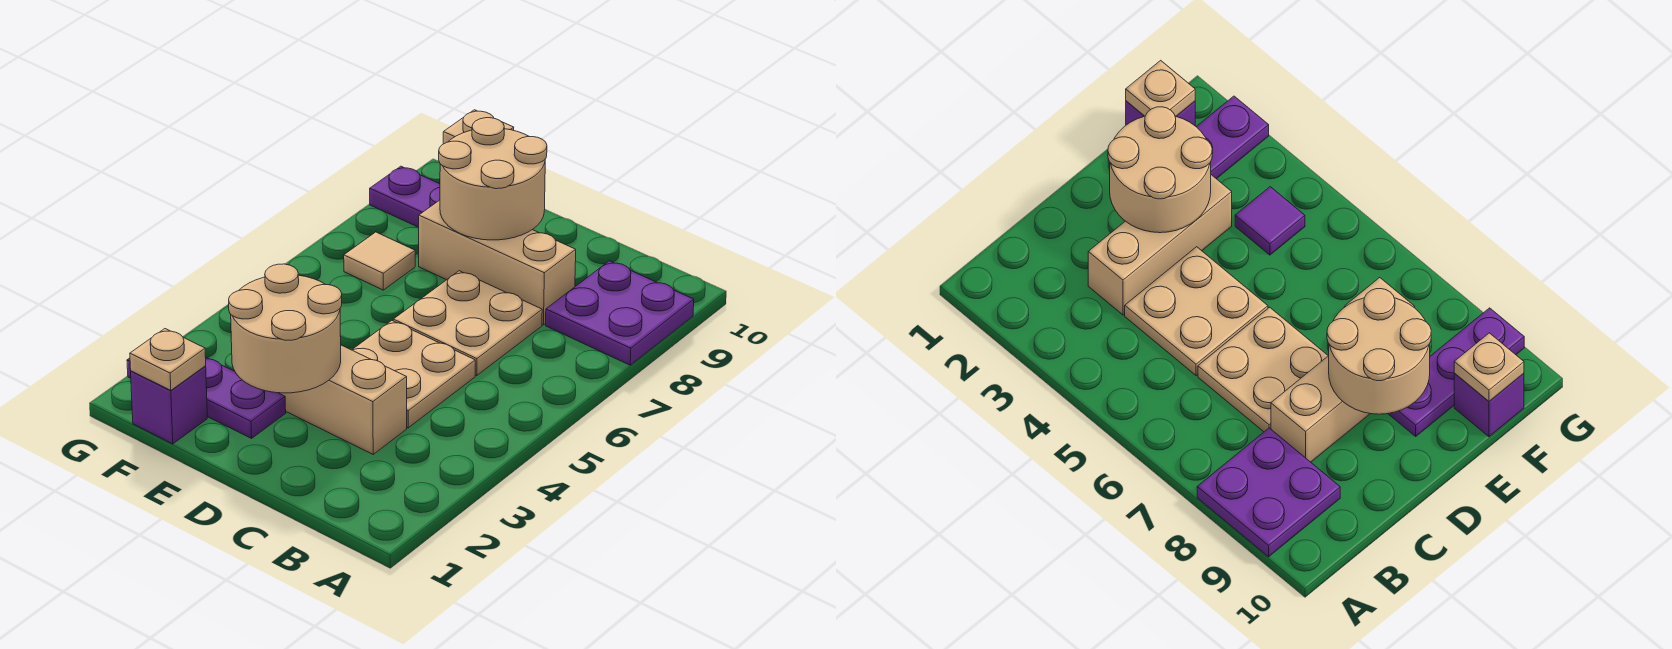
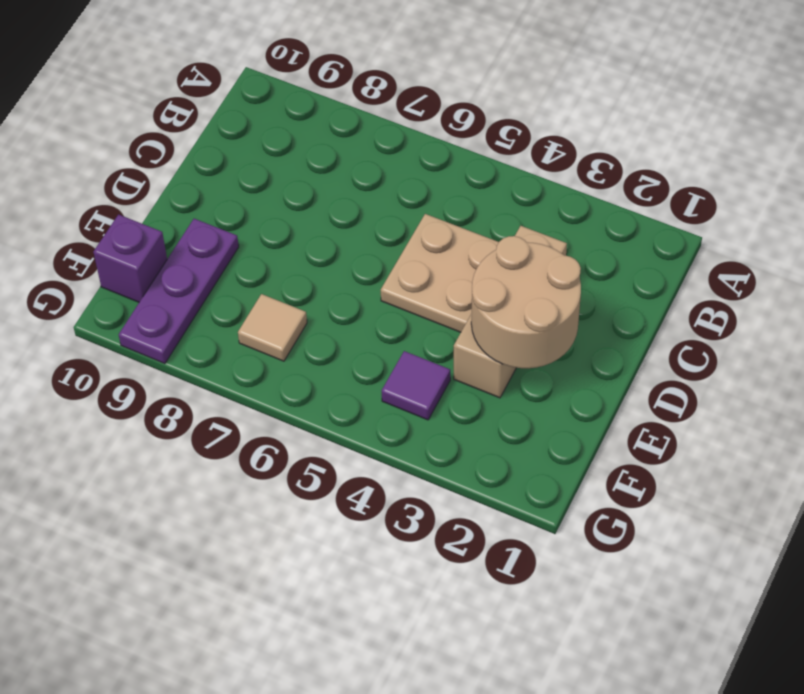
none -> purple 2x2 plate [546,261,694,365]
none -> tan 2x2 plate [393,271,542,376]
none -> tan 1x3 brick [419,200,576,325]

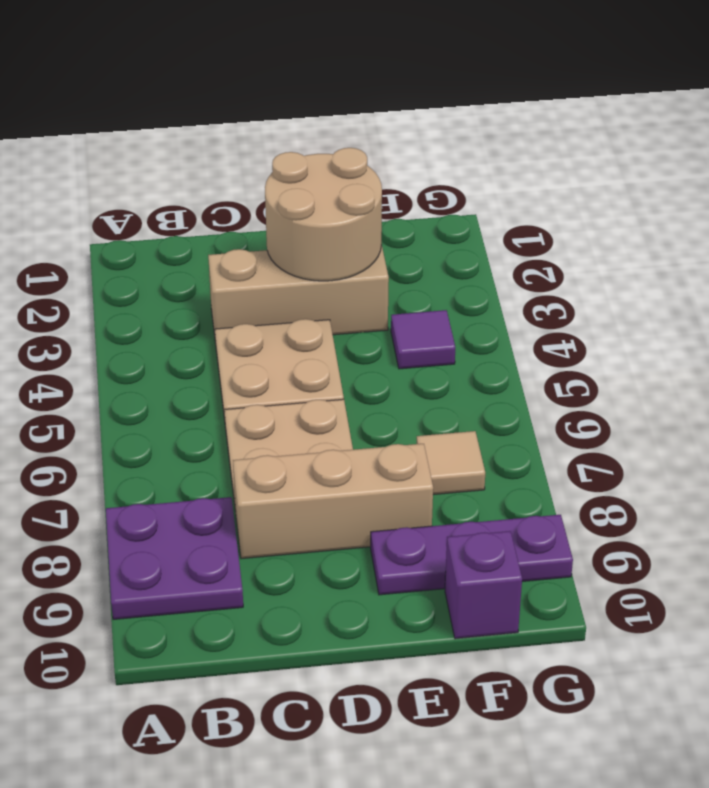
none -> purple 1x3 plate [127,358,286,438]
none -> purple 1x1 brick [131,366,207,444]
none -> tan 2x2 round brick [439,118,547,240]

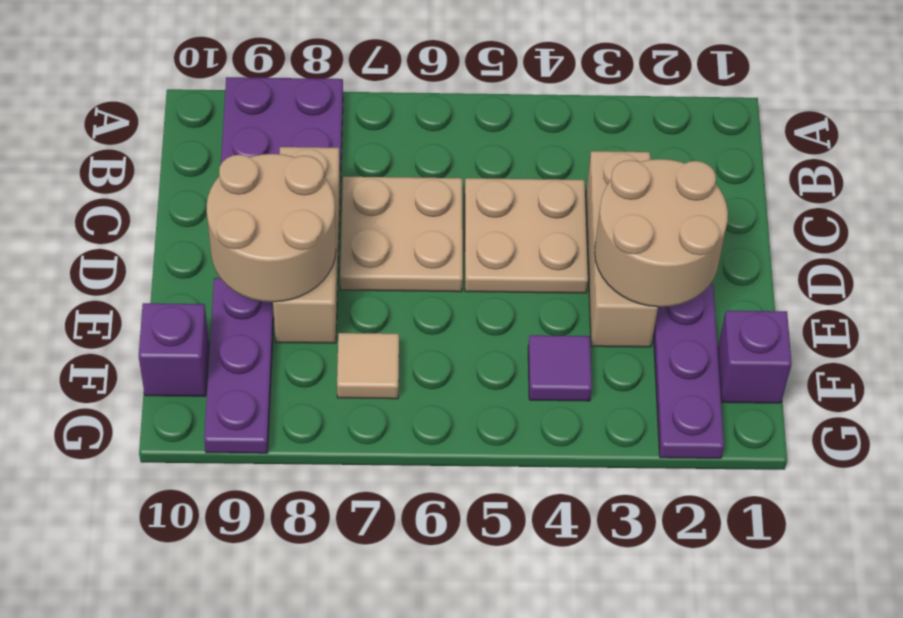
none -> tan 1x1 plate [130,329,206,390]
none -> tan 1x1 plate [443,110,514,144]

